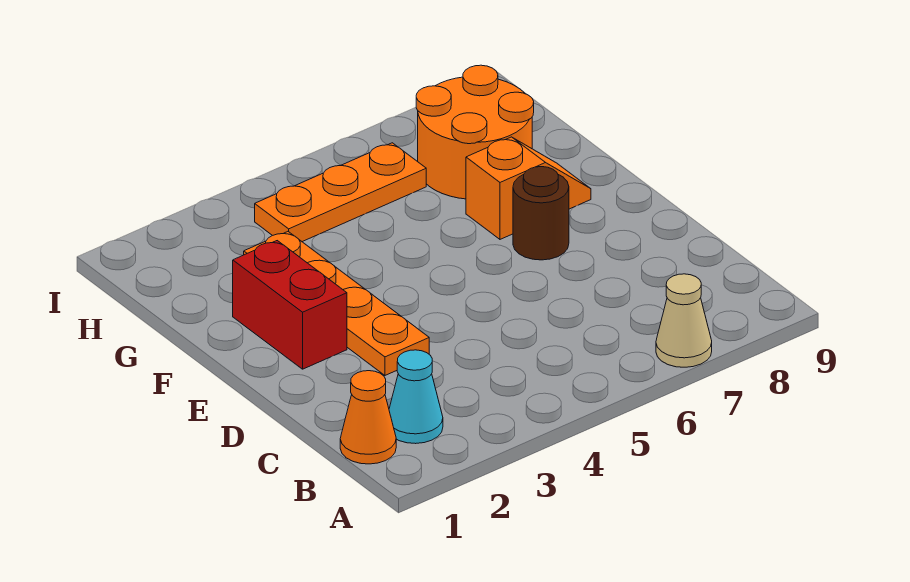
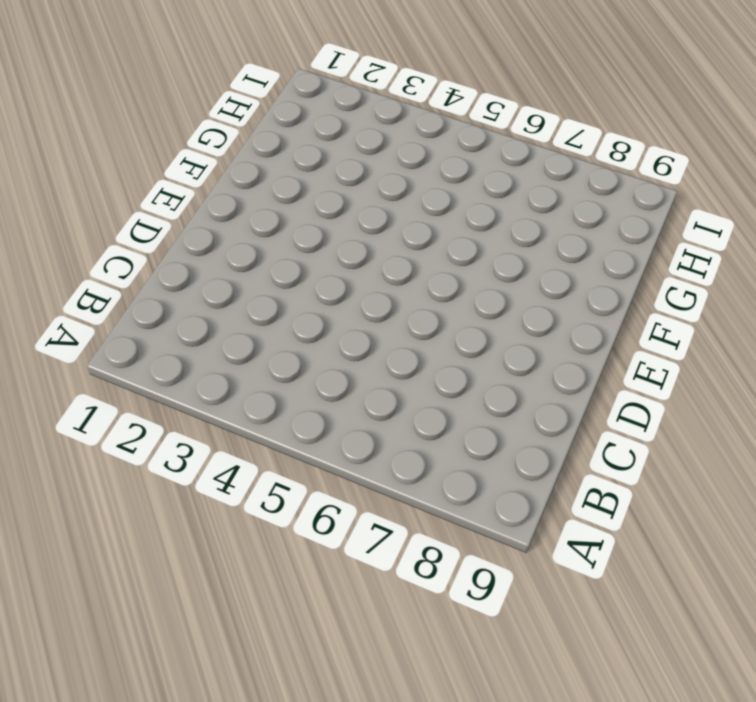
none -> tan 1x1 cone [656,274,712,367]
none -> orange 1x1 cone [340,371,396,464]

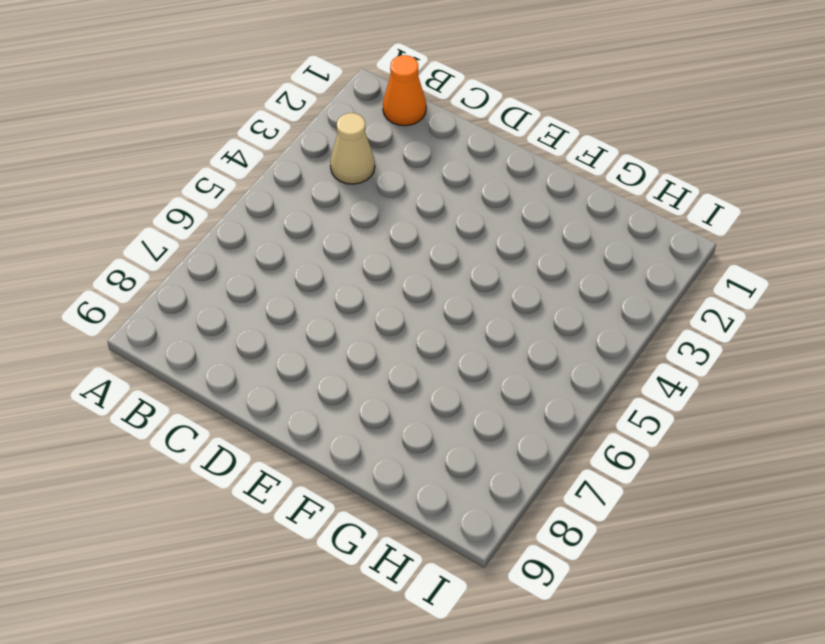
tan 1x1 cone [330,113,375,184] -> tan 1x1 cone moved to [656,274,712,367]
none -> cyan 1x1 cone [389,350,443,444]
none -> orange 1x4 plate [244,232,429,375]

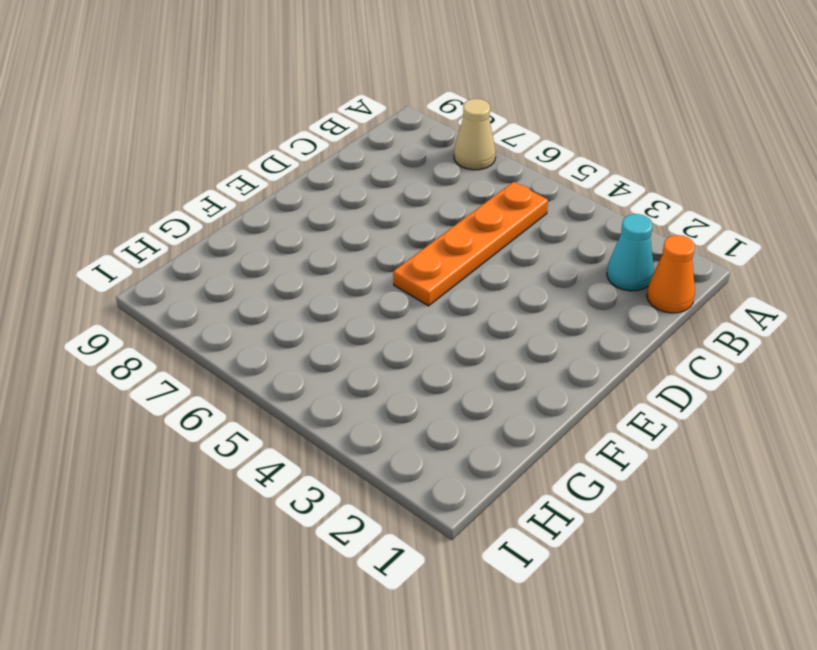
orange 1x4 plate [393,182,548,306] -> orange 1x4 plate moved to [244,232,429,375]
none -> red 1x2 brick [233,241,347,369]
none -> brown 1x1 round brick [513,167,569,260]

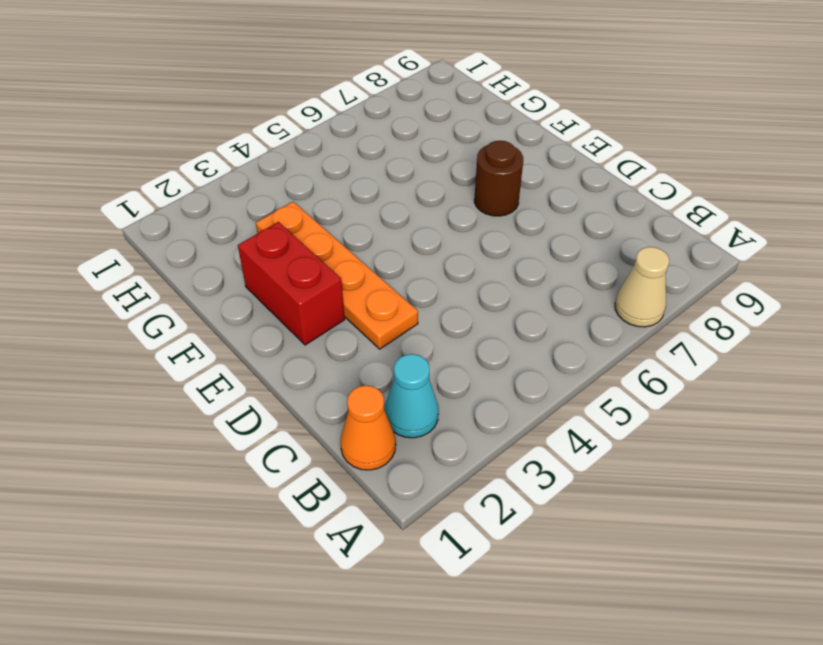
none -> orange 1x2 slope [466,137,591,239]
none -> orange 2x2 round brick [416,65,534,199]

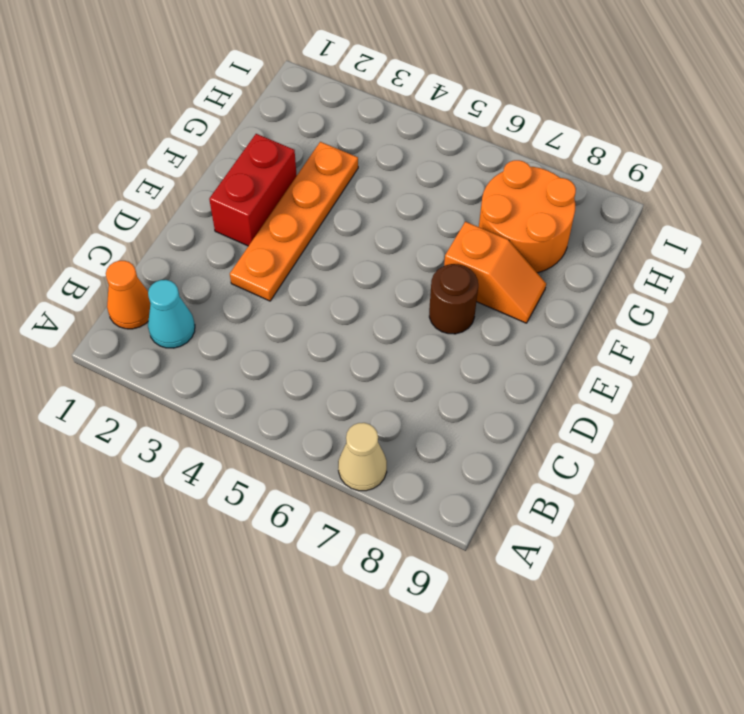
none -> orange 1x3 plate [255,143,426,242]

